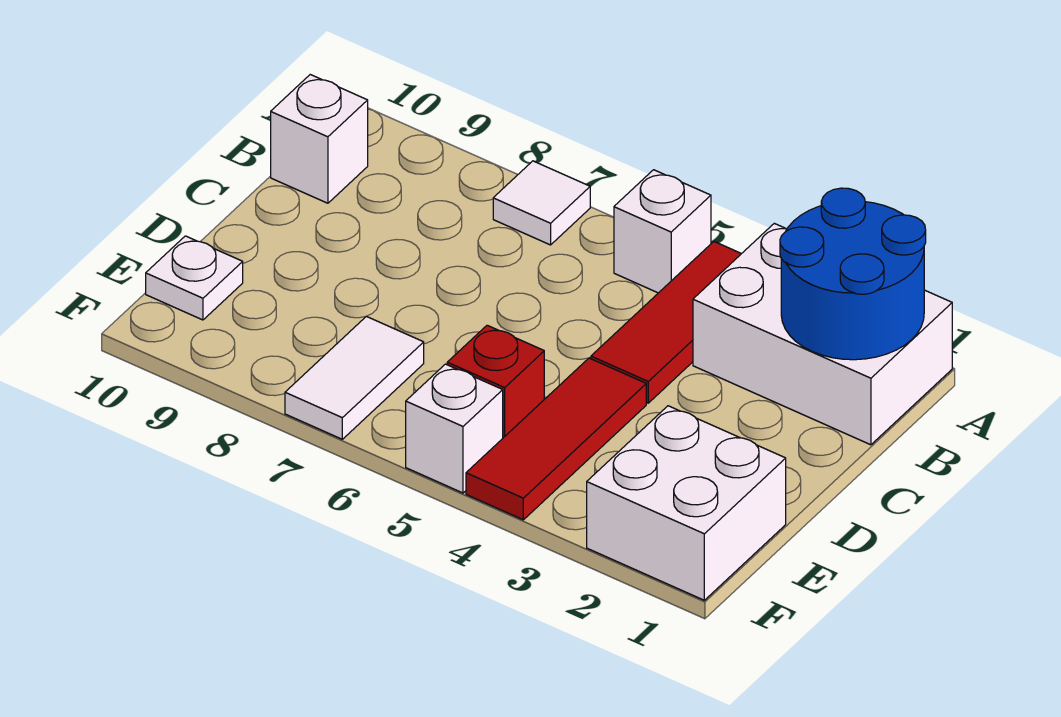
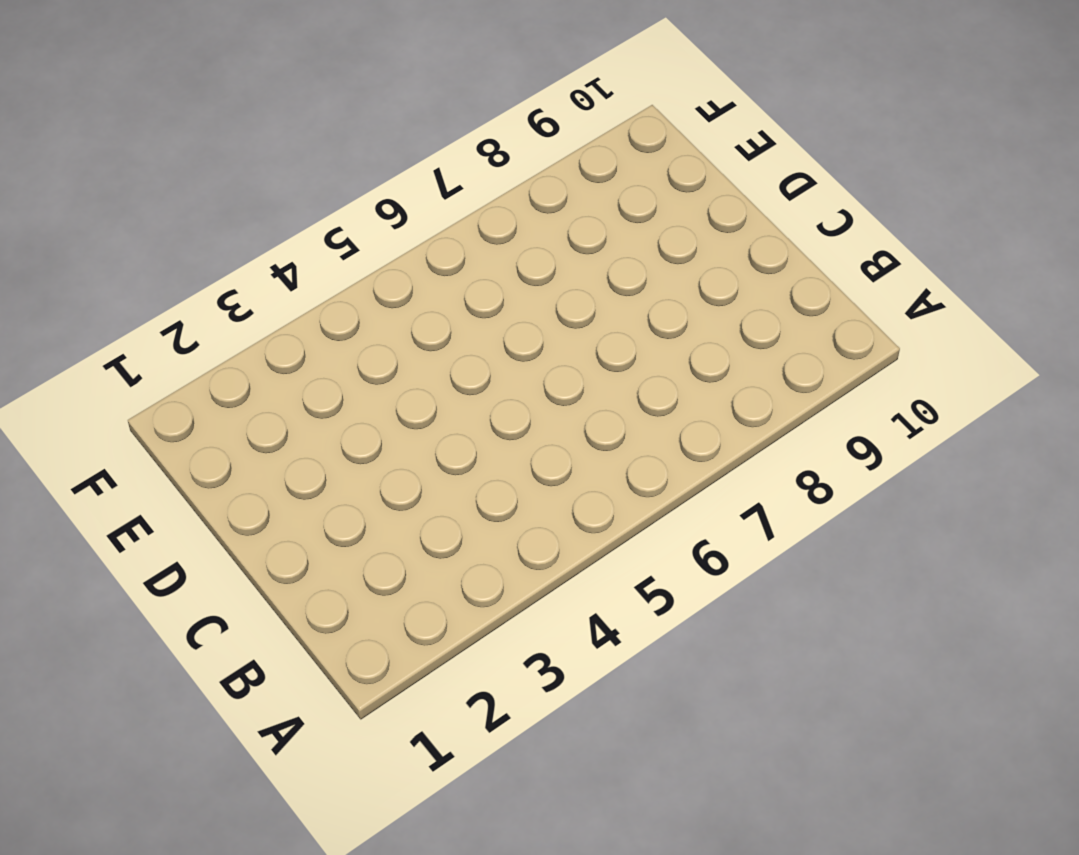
none -> white 2x3 brick [693,223,952,445]
none -> red 1x3 tile [591,242,741,403]
none -> white 1x1 brick [614,170,711,293]

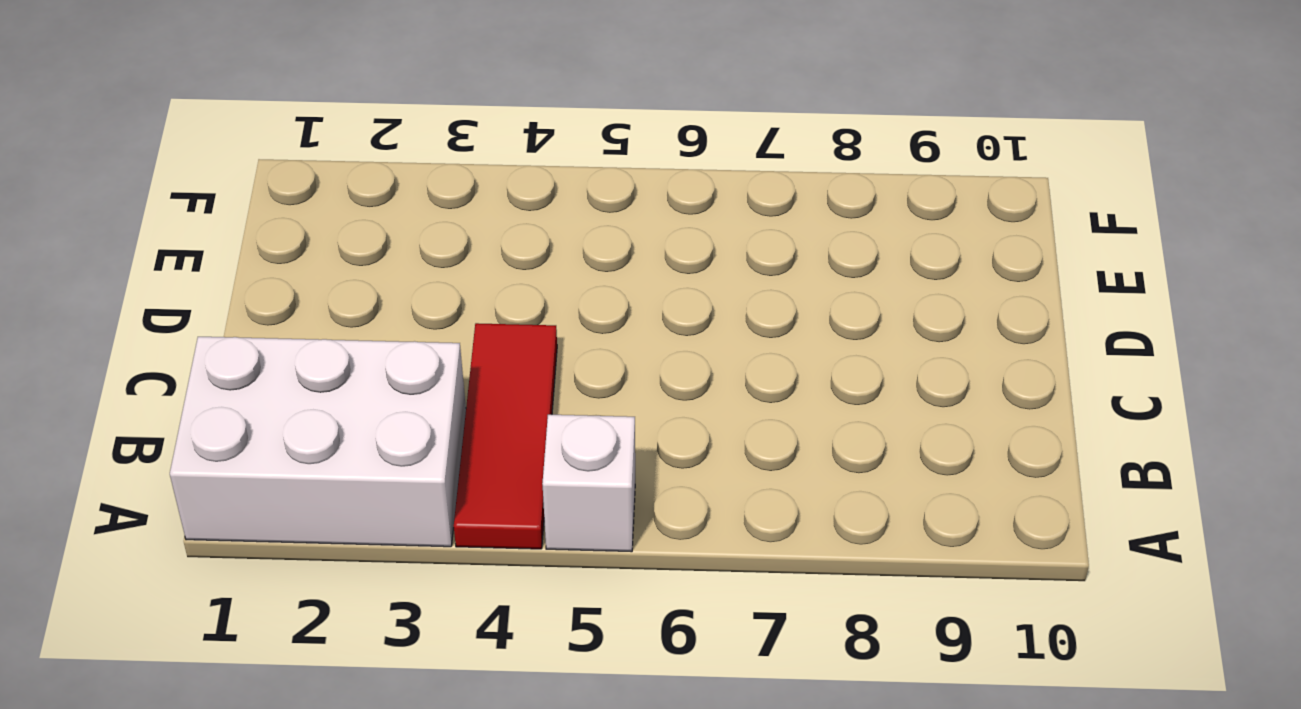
none -> white 1x1 tile [493,161,590,245]
none -> white 1x1 brick [271,75,368,203]
none -> red 1x3 tile [466,358,646,520]

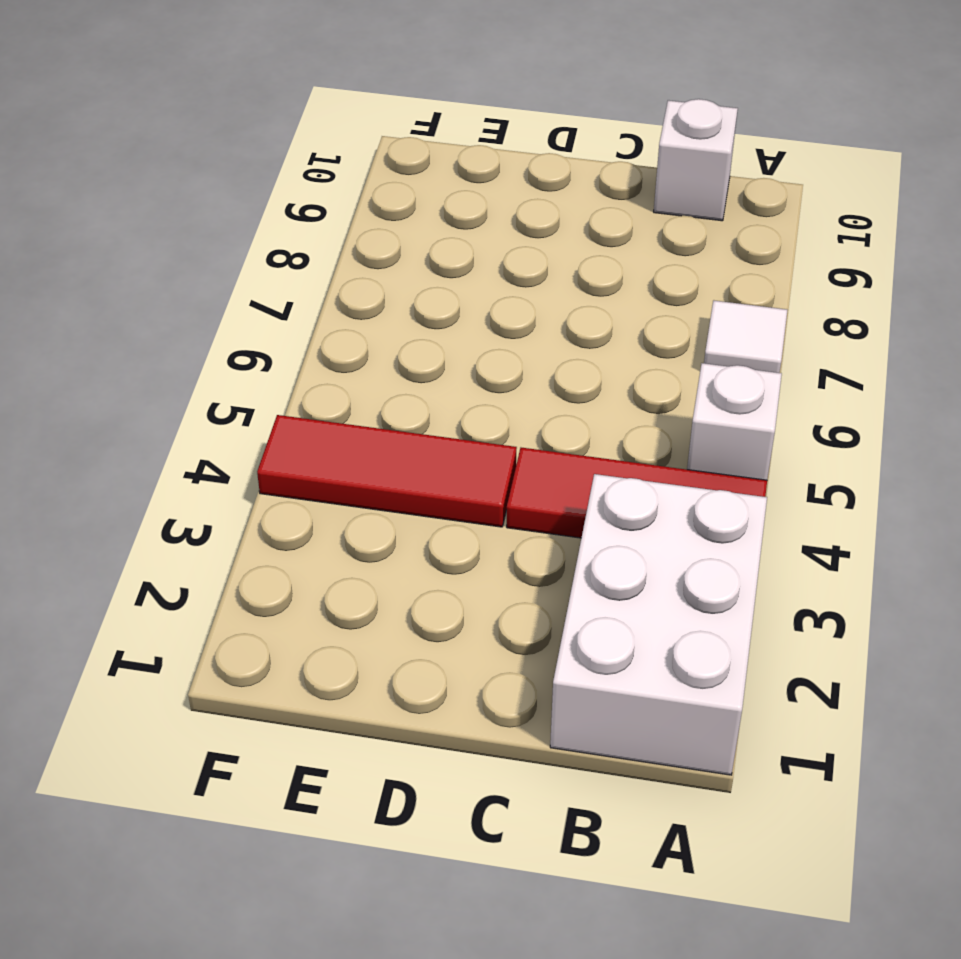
none -> white 2x2 brick [587,406,786,600]
none -> red 1x1 brick [447,325,544,438]
none -> white 1x2 tile [285,316,424,439]

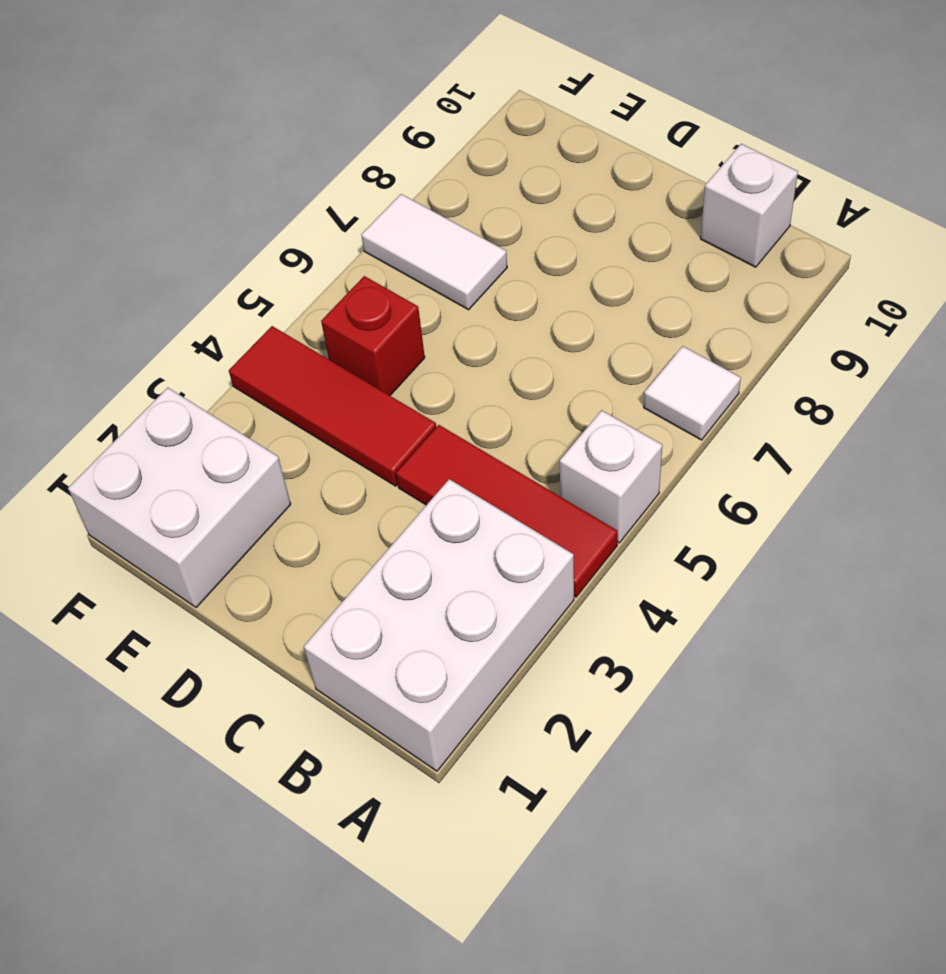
none -> white 1x1 plate [146,236,243,320]
none -> white 1x1 brick [406,364,503,493]
none -> blue 2x2 round brick [780,188,926,360]

